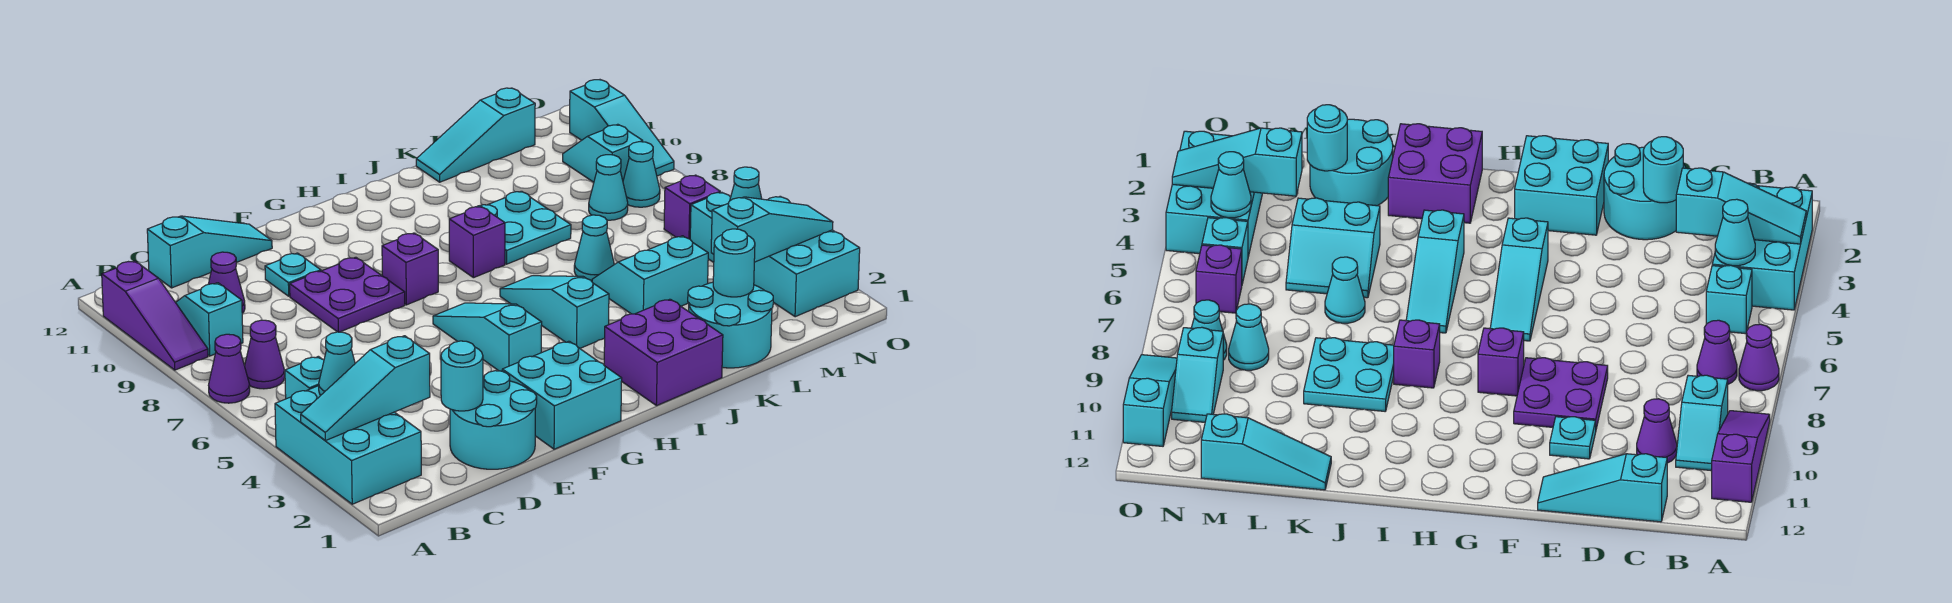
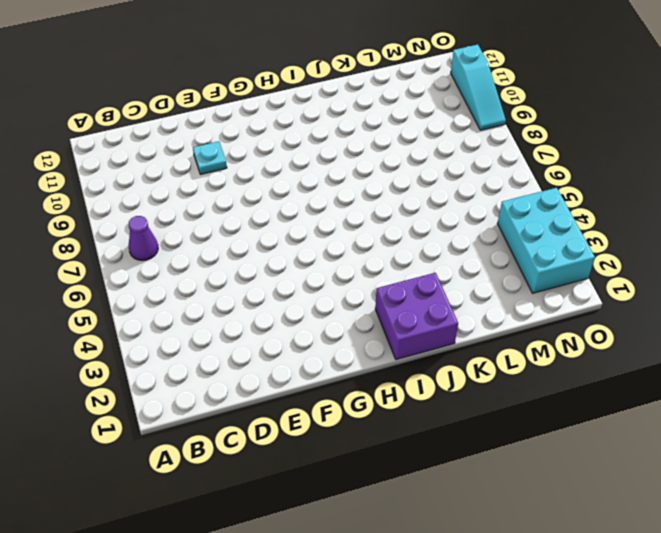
none -> cyan 2x3 brick [275,386,421,504]
none -> purple 1x1 cone [209,334,250,403]
none -> purple 1x3 slope [102,261,208,370]
none -> cyan 1x1 brick [285,356,324,399]

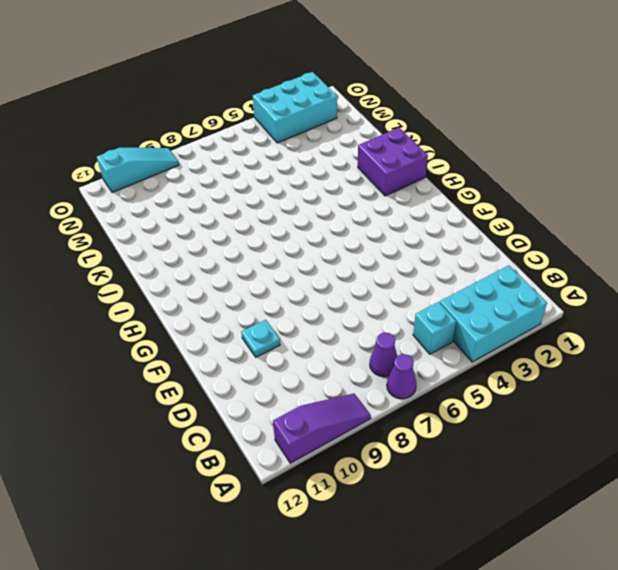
none -> cyan 1x2 slope [176,283,243,356]
none -> purple 1x1 cone [209,252,245,313]
none -> cyan 1x3 slope [147,216,272,288]
none -> cyan 2x2 round brick [450,371,537,469]

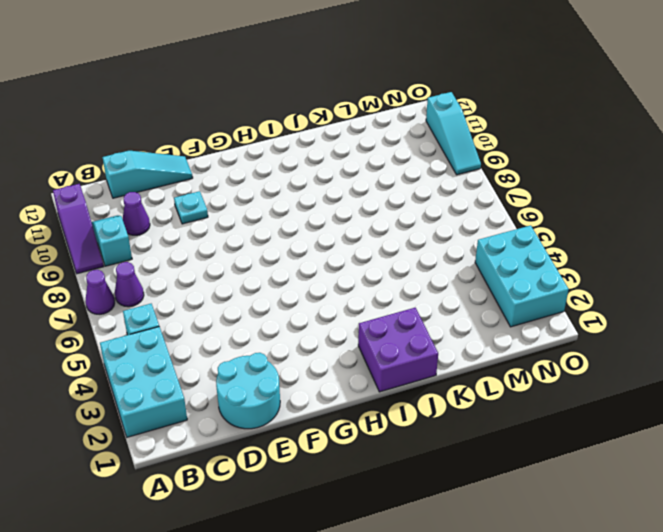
none -> purple 2x2 plate [290,257,405,332]
none -> cyan 2x2 brick [502,341,622,449]
none -> cyan 1x3 slope [433,303,542,371]
none -> purple 1x1 brick [382,233,438,305]

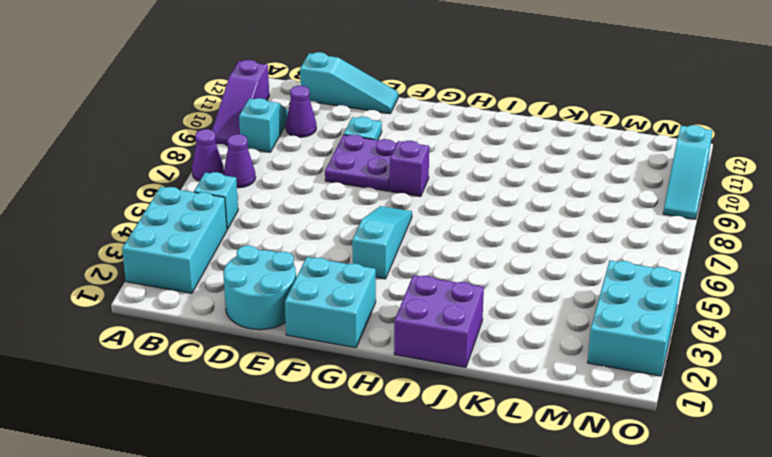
none -> cyan 1x3 slope [500,276,609,348]
none -> purple 1x1 brick [449,206,505,278]
none -> cyan 2x2 plate [477,191,571,264]
none -> cyan 2x2 round brick [688,282,773,368]

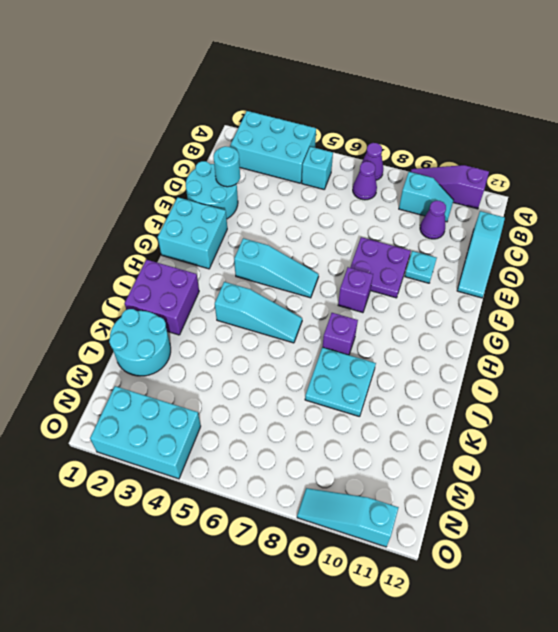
none -> cyan 2x2 slope [592,236,708,314]
none -> cyan 1x1 cone [574,215,614,281]
none -> cyan 1x3 slope [416,88,535,182]
none -> cyan 1x1 cone [589,155,628,220]

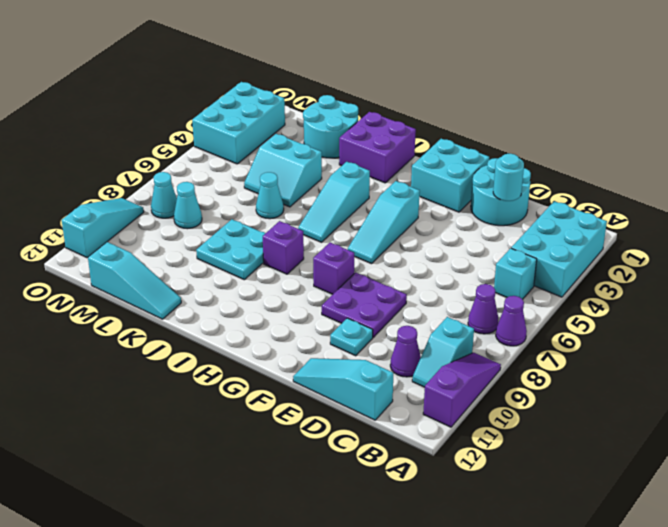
none -> cyan 1x1 brick [690,192,731,262]
none -> purple 1x1 brick [664,175,720,239]
none -> cyan 1x2 slope [563,124,643,182]
none -> cyan 1x3 slope [301,336,430,441]

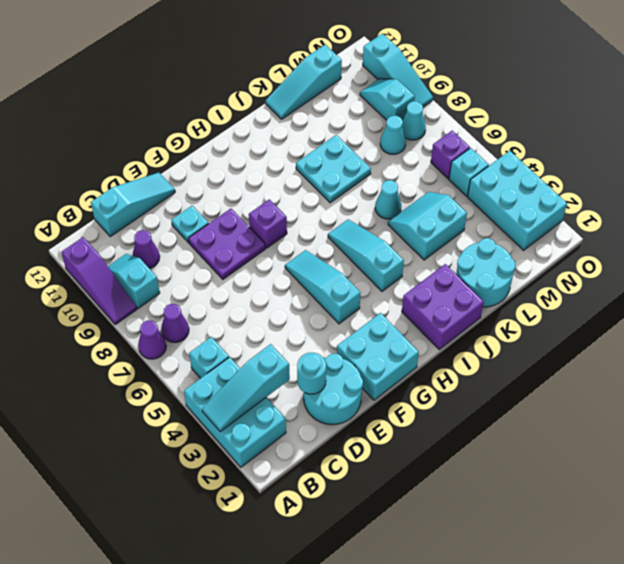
none -> purple 1x1 brick [449,206,505,278]
none -> cyan 1x1 cone [319,332,355,395]
none -> cyan 1x1 round brick [713,229,755,297]
none -> cyan 1x3 slope [711,197,833,262]

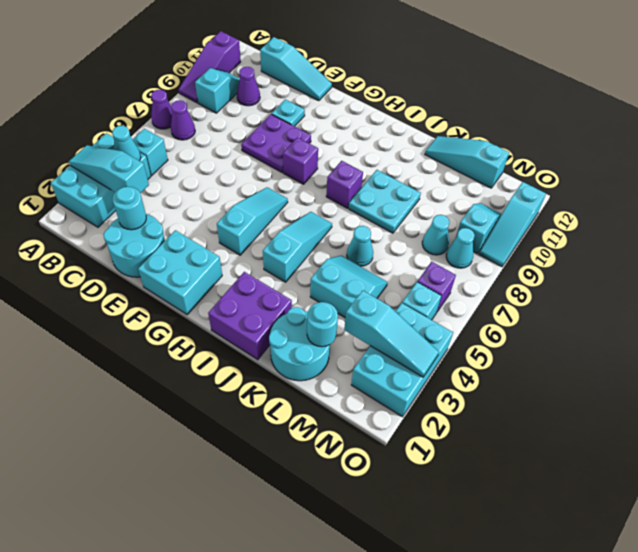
none -> cyan 1x1 cone [730,167,762,201]

